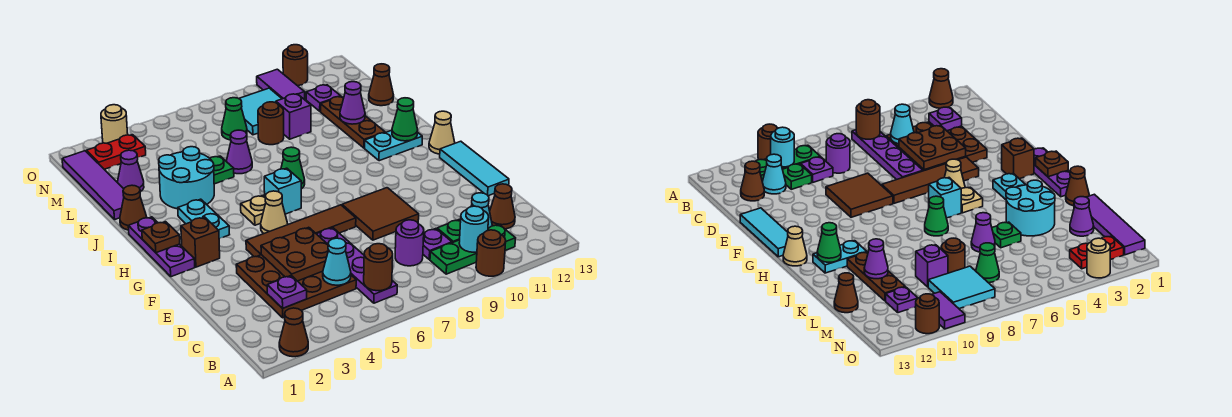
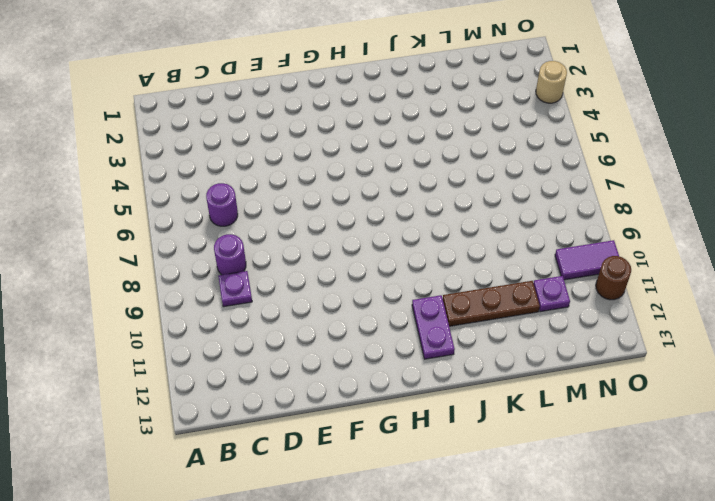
purple 1x1 round brick [206,183,238,226] -> purple 1x4 plate [317,228,397,303]
purple 1x2 plate [412,295,455,359] -> cyan 1x2 plate [365,130,422,161]
none -> brown 1x1 cone [279,308,308,357]
none -> brown 1x1 round brick [476,230,506,276]
none -> green 1x3 plate [430,225,516,274]
none -> brown 3x3 plate [236,255,356,318]

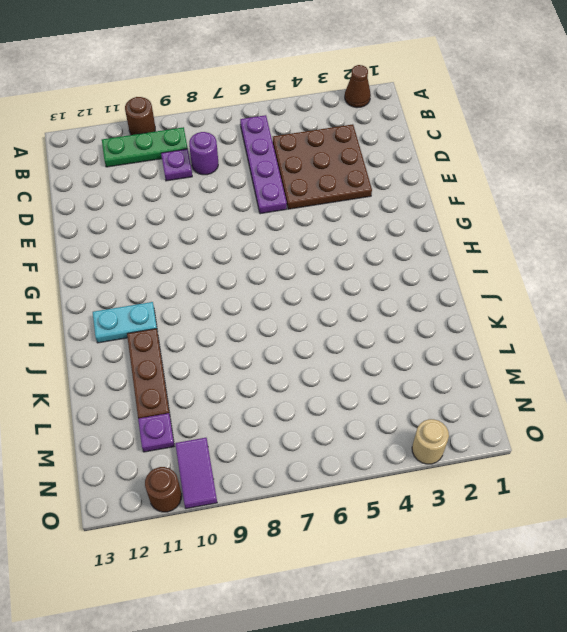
none -> green 1x1 plate [437,220,461,243]
none -> cyan 1x1 cone [471,193,492,229]
none -> brown 1x1 cone [490,184,515,229]
none -> brown 2x2 tile [342,188,419,240]

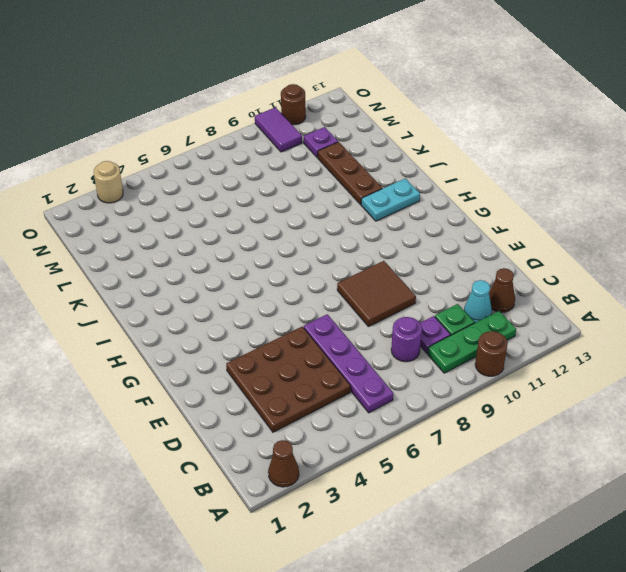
none -> cyan 1x3 tile [440,141,509,196]
none -> brown 1x4 tile [246,205,356,257]
none -> purple 1x3 plate [128,217,195,277]
none -> brown 1x1 brick [181,217,220,267]

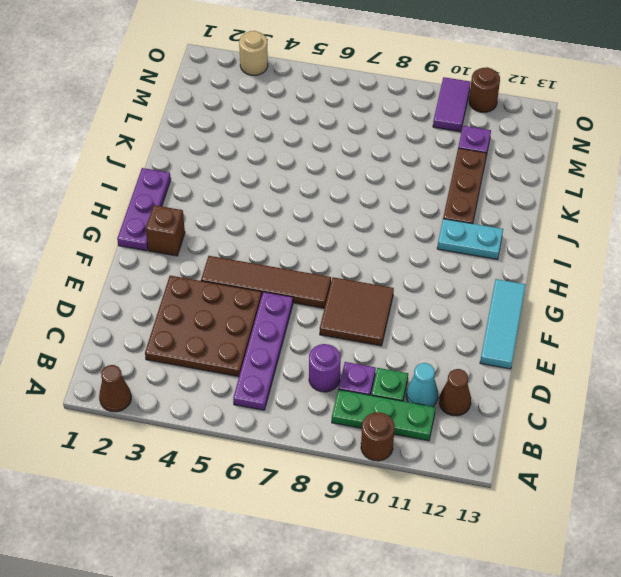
none -> tan 1x1 cone [261,191,288,233]
none -> cyan 1x2 plate [178,199,230,239]
none -> tan 1x1 plate [241,195,266,225]
none -> cyan 1x1 brick [264,168,301,214]

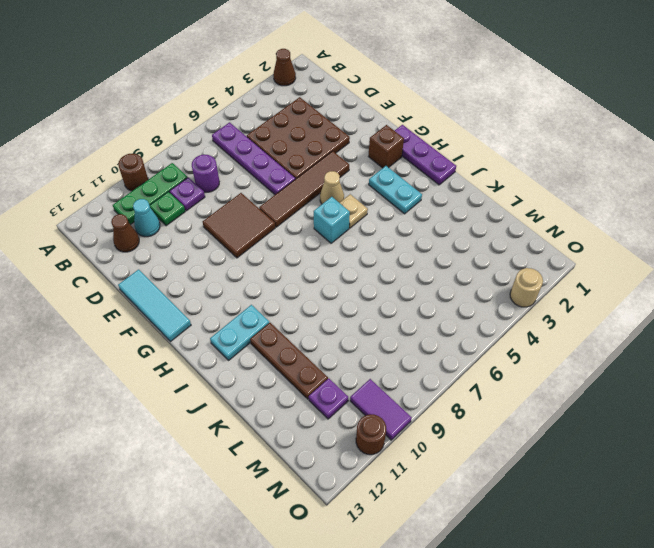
none -> tan 1x1 cone [429,111,455,154]
none -> green 1x1 cone [281,147,305,189]
none -> brown 1x1 cone [120,185,147,230]
none -> cyan 2x2 round brick [159,147,214,209]

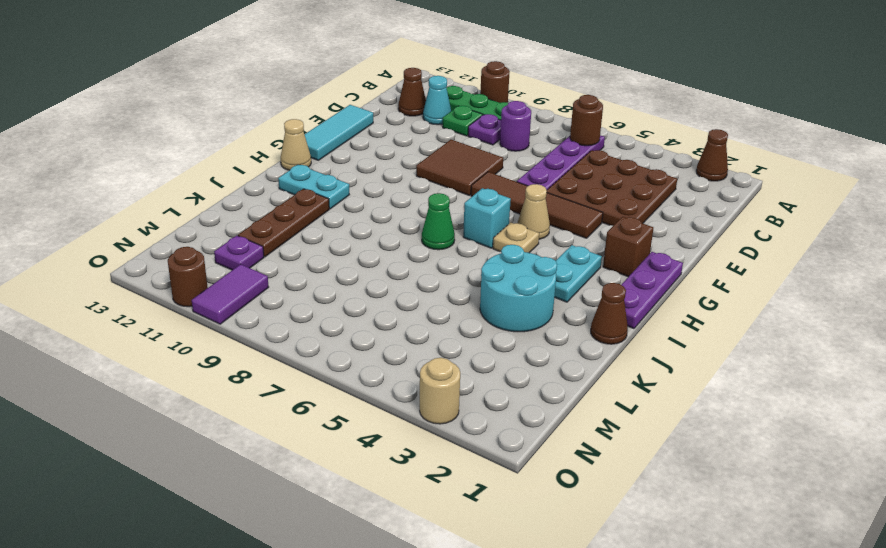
none -> purple 1x4 tile [62,151,124,219]
none -> green 1x1 plate [210,156,234,184]
none -> purple 1x1 cone [226,130,252,174]
none -> purple 1x1 cone [117,150,144,192]

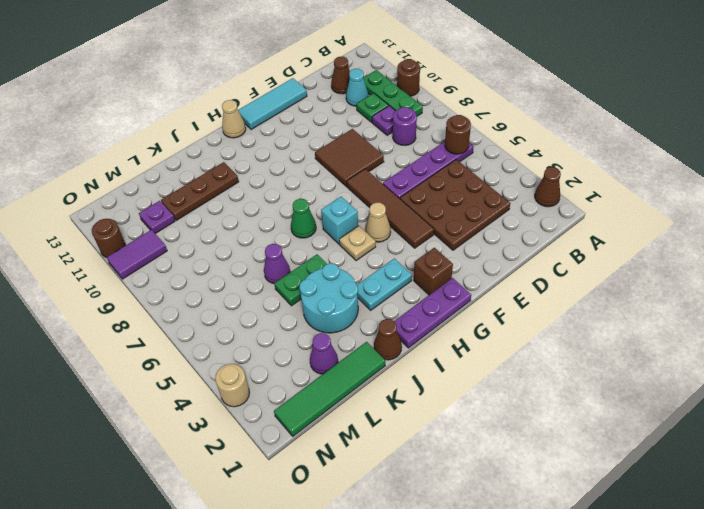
green 1x2 plate [274,254,327,306] -> green 1x1 plate [210,156,234,184]
green 1x4 tile [274,342,385,436] -> purple 1x4 tile [62,151,124,219]
none -> cyan 1x2 plate [365,130,422,161]
none -> brown 1x1 round brick [258,102,284,145]
none -> purple 1x1 brick [276,94,311,139]
none -> brown 1x1 cone [369,64,394,106]

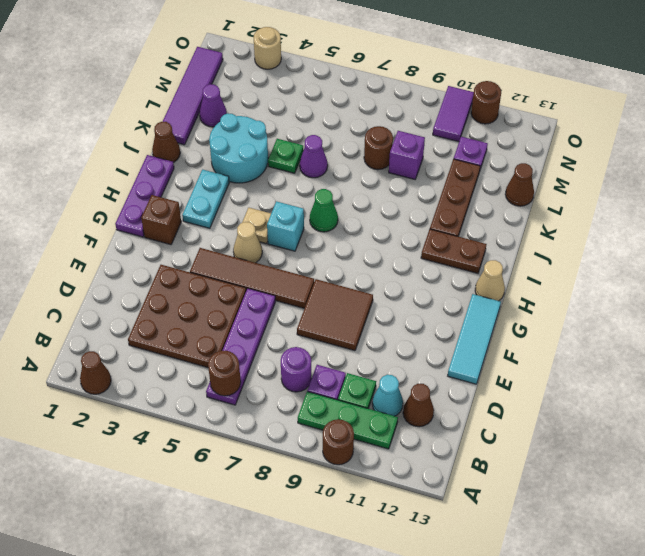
brown 1x2 plate [421,229,486,273] -> cyan 1x2 plate [365,130,422,161]
none -> green 1x1 cone [222,98,247,140]
none -> cyan 2x2 tile [239,88,282,135]
none -> red 1x2 plate [86,135,146,169]
none -> cyan 1x1 round brick [459,206,489,252]

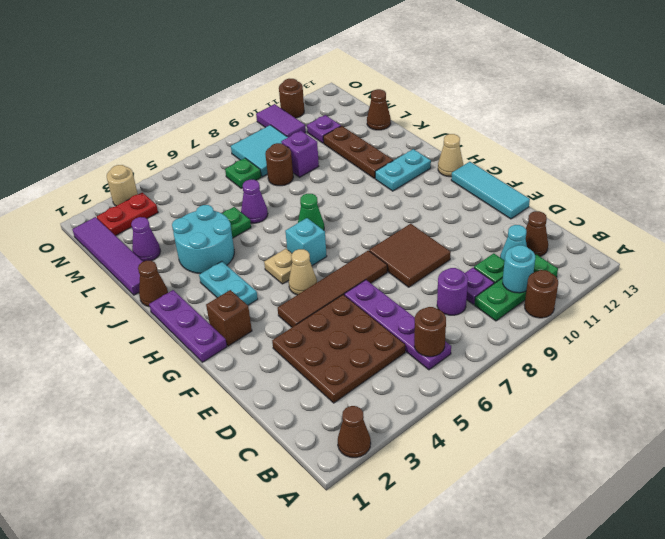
green 1x1 plate [225,158,261,188] -> green 1x1 cone [222,98,247,140]
none -> purple 1x1 plate [267,276,307,308]
none -> cyan 1x1 cone [323,238,351,285]
none -> brown 2x2 plate [261,227,328,281]
none -> brown 1x1 plate [142,222,180,253]

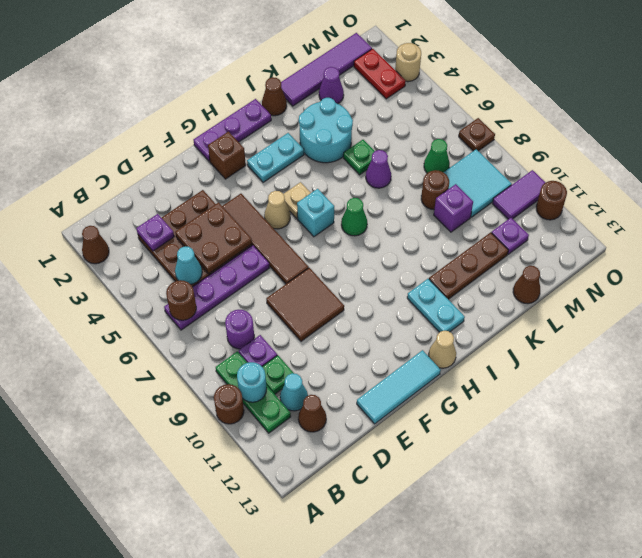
brown 1x1 plate [459,118,495,151] -> brown 1x1 plate moved to [142,222,180,253]
none -> green 1x1 cone [392,98,418,141]
none -> purple 1x1 cone [340,82,365,124]

